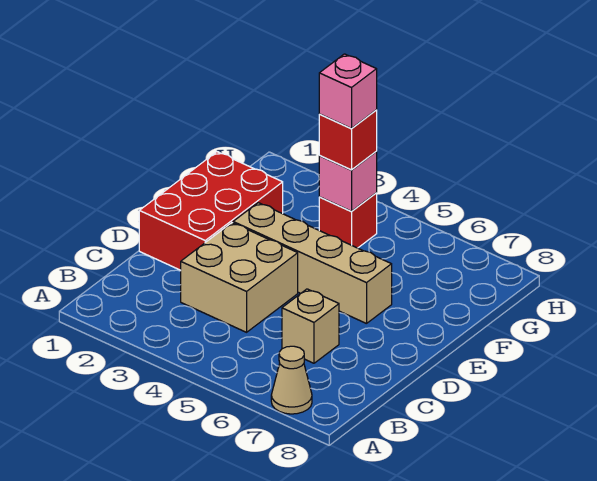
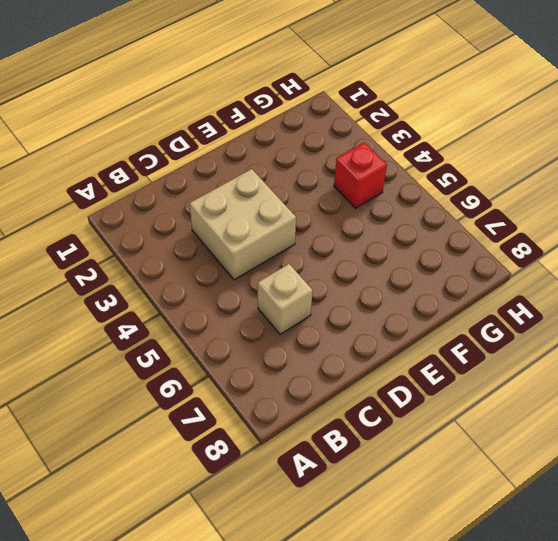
none -> tan 1x1 cone [271,346,312,414]
none -> red 2x3 brick [139,152,283,270]

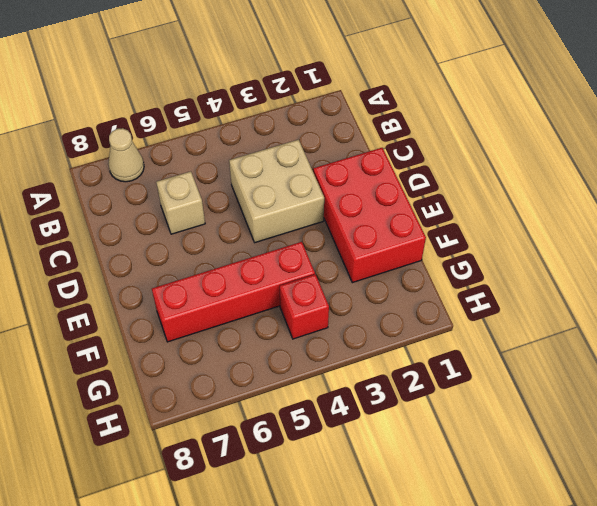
red 1x4 brick [152,242,315,342] -> none
none -> tan 1x4 brick [233,203,392,324]
none -> pink 1x1 brick [319,152,377,211]

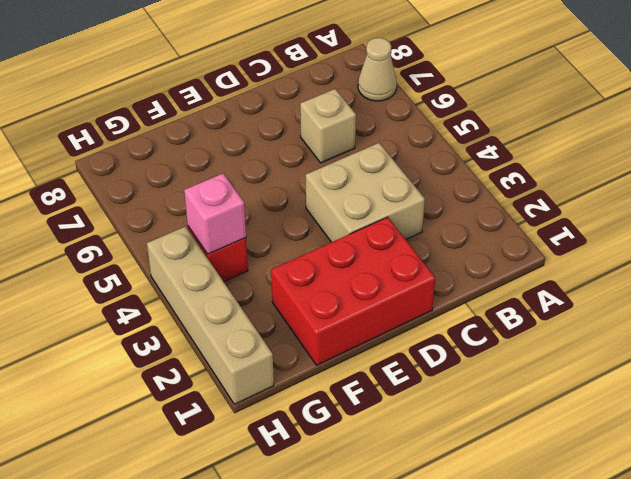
tan 1x4 brick [147,226,274,404] -> tan 1x4 brick moved to [233,203,392,324]
none -> red 1x1 brick [319,110,377,170]
none -> pink 1x1 brick [319,54,377,128]

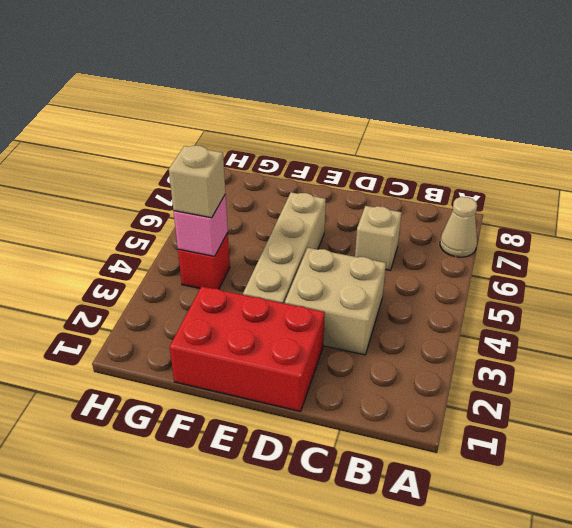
tan 1x1 brick [169,146,225,218] -> red 1x1 brick [319,110,377,170]
none -> pink 1x1 brick [319,54,377,128]

